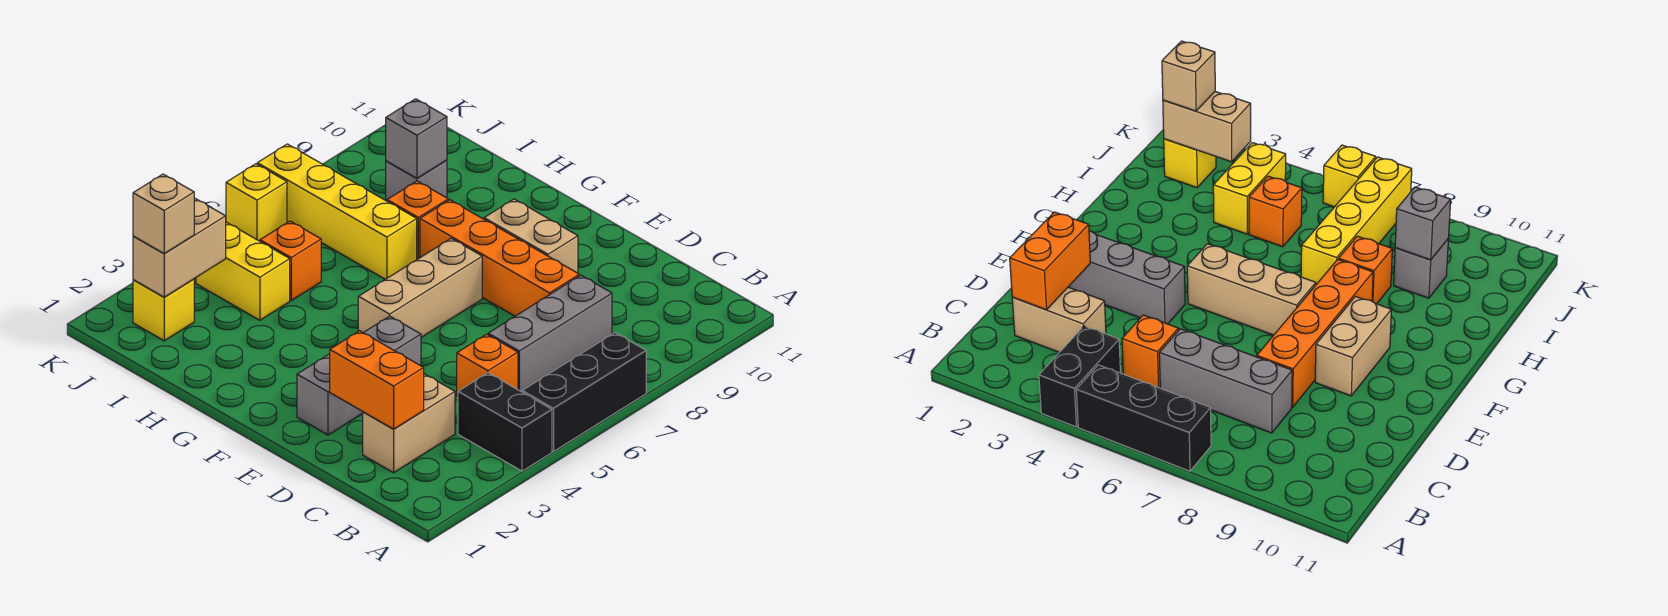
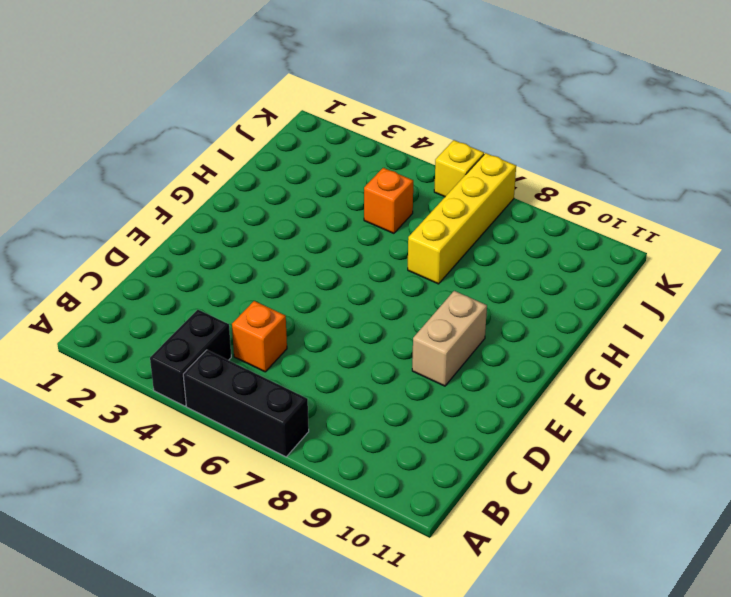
none -> tan 1x2 brick [363,374,455,473]
none -> grey 1x3 brick [488,275,612,392]
none -> orange 1x4 brick [420,200,579,316]

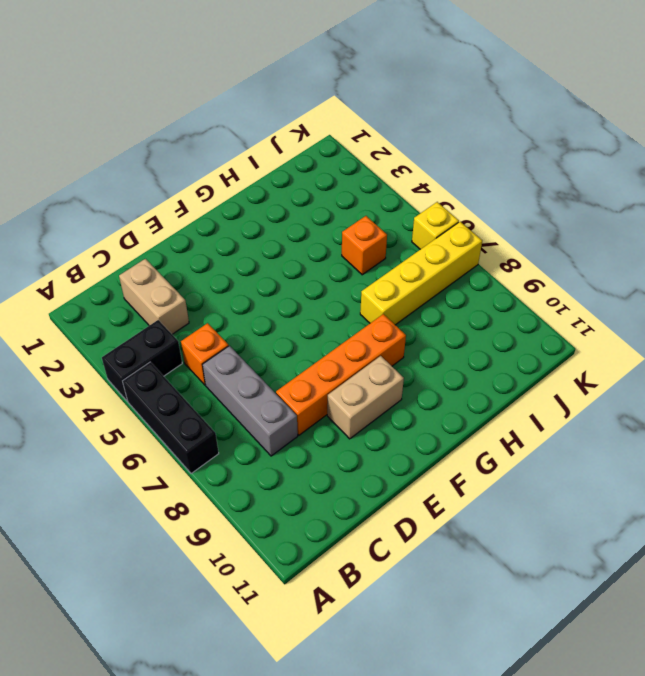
none -> grey 1x3 brick [297,316,421,435]
none -> tan 1x3 brick [358,238,482,337]
none -> orange 1x1 brick [387,181,448,259]

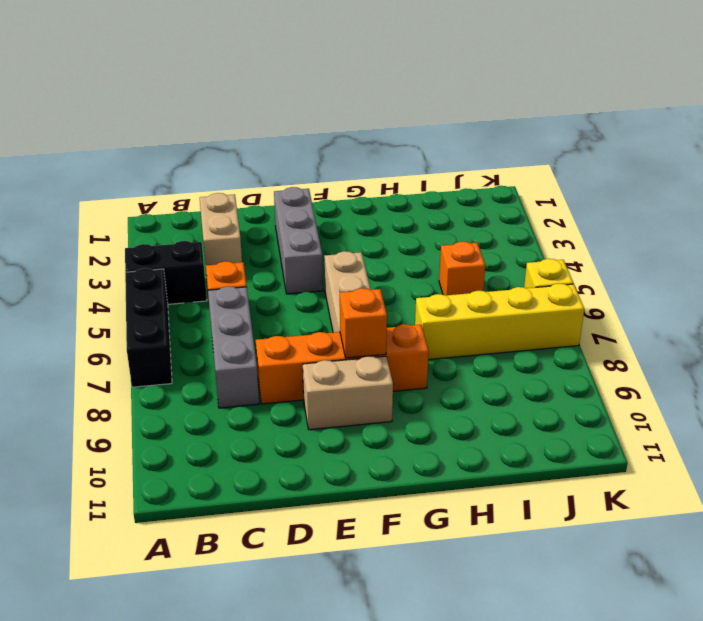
orange 1x1 brick [340,288,387,358] -> orange 1x1 brick moved to [387,181,448,259]
none -> yellow 1x2 brick [196,222,290,320]
none -> grey 1x1 brick [386,160,447,201]
none -> yellow 1x1 brick [133,279,194,341]

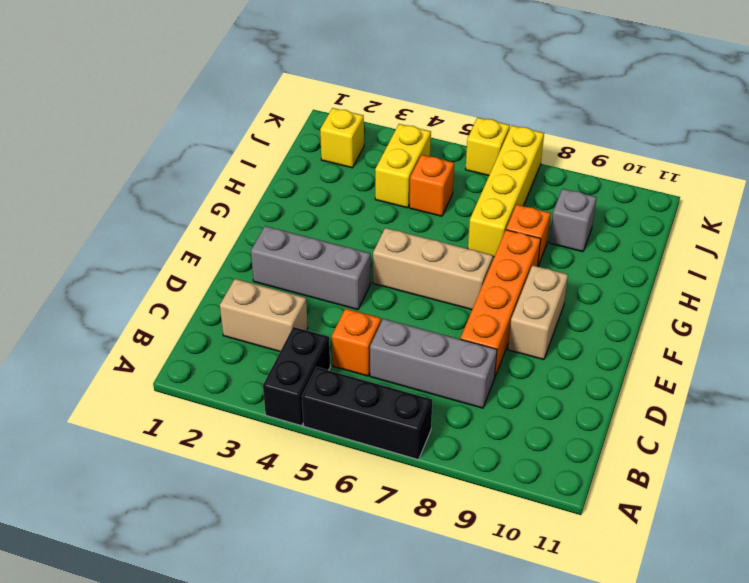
none -> orange 1x2 brick [330,331,424,429]
none -> grey 1x1 brick [386,99,447,178]
none -> tan 1x2 brick [133,198,226,297]

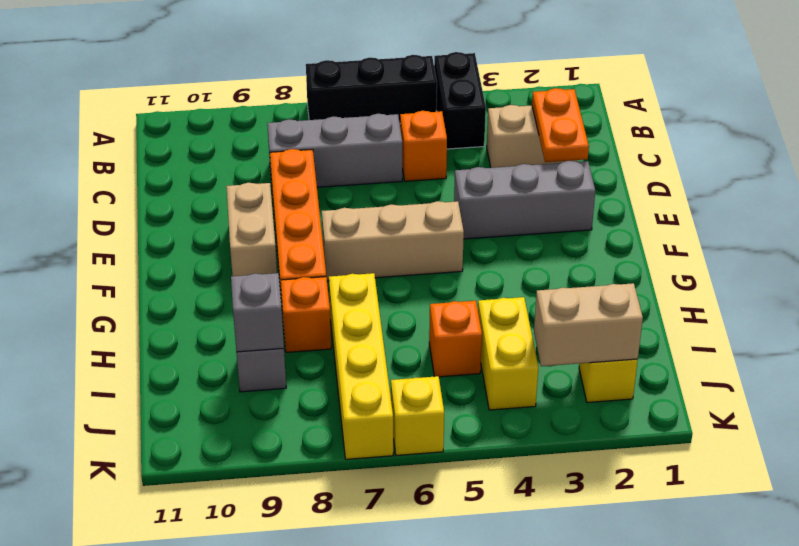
orange 1x2 plate [532,88,589,162] -> orange 1x2 brick [330,331,424,429]
none -> tan 1x1 brick [133,174,194,254]

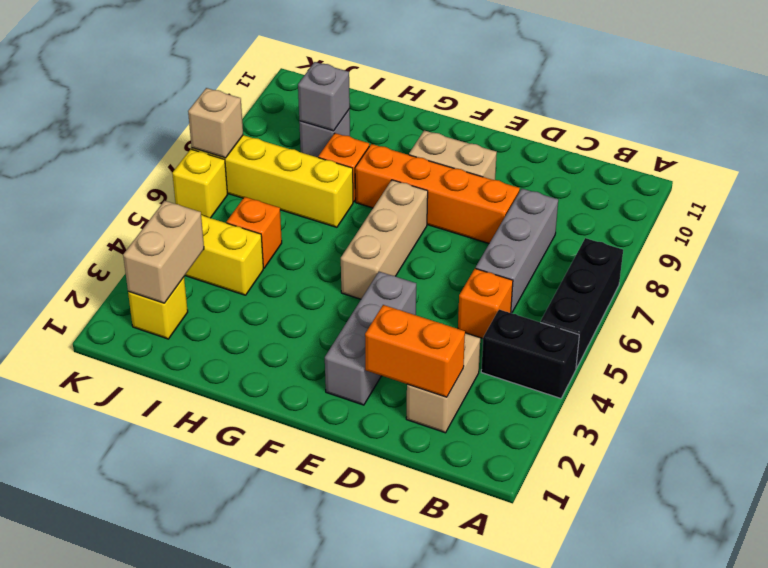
tan 1x1 brick [188,88,243,158] -> tan 1x1 brick moved to [133,174,194,254]

